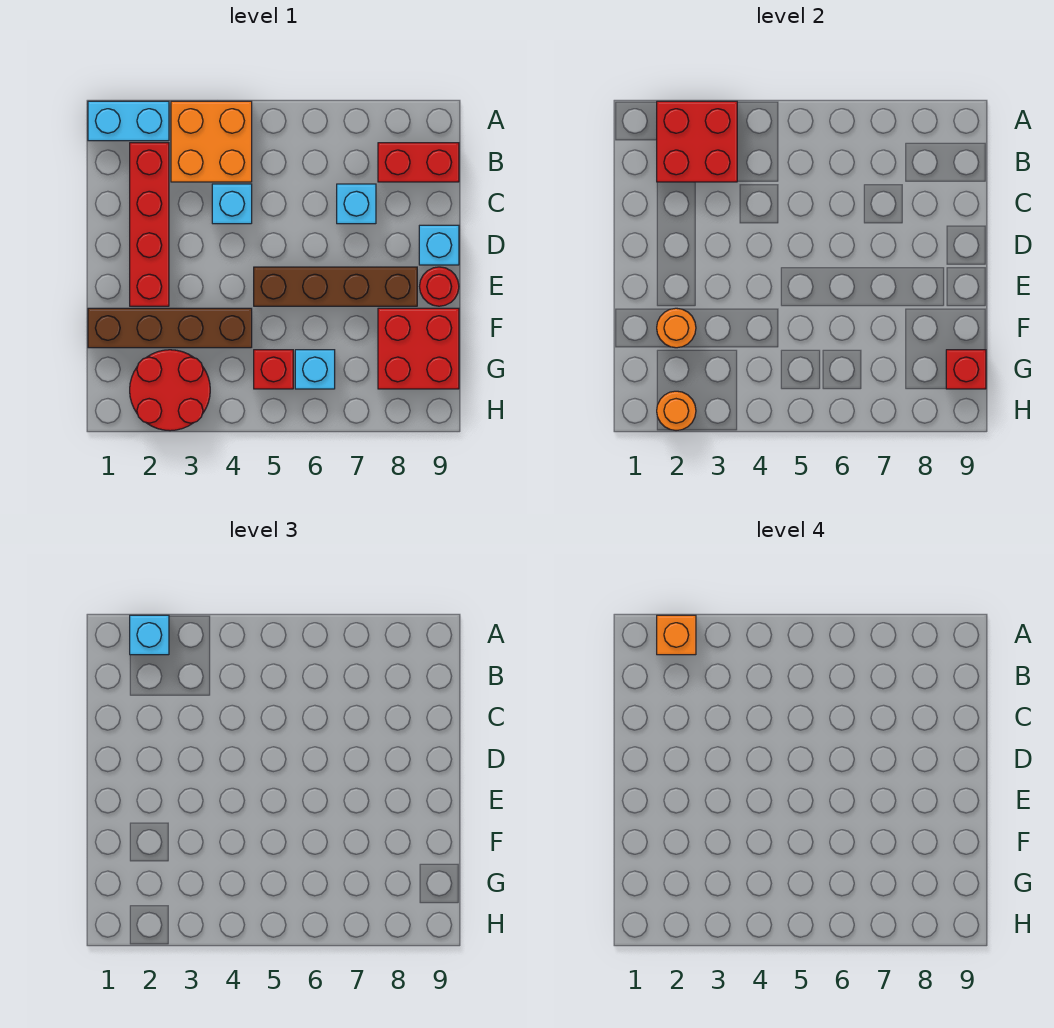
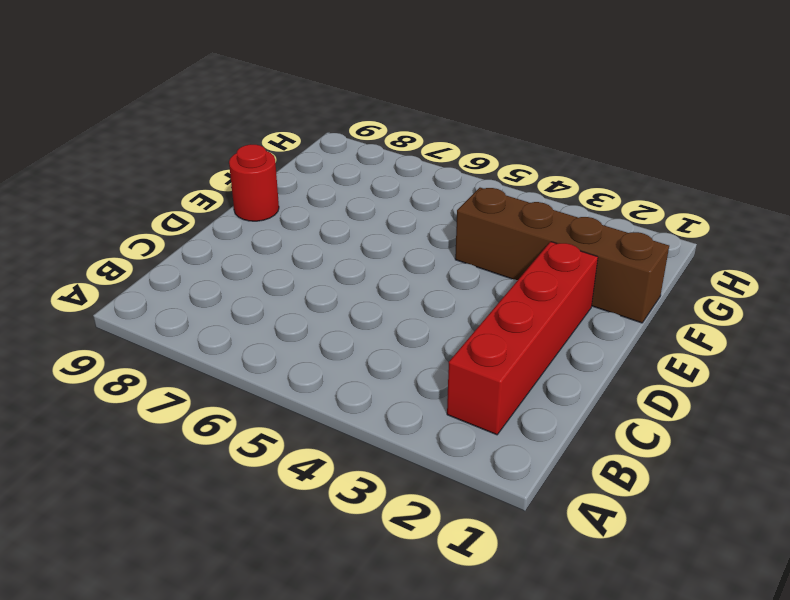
none -> cyan 1x2 brick [88,101,169,141]
none -> orange 2x2 brick [171,101,252,182]
none -> red 1x2 brick [378,143,459,182]

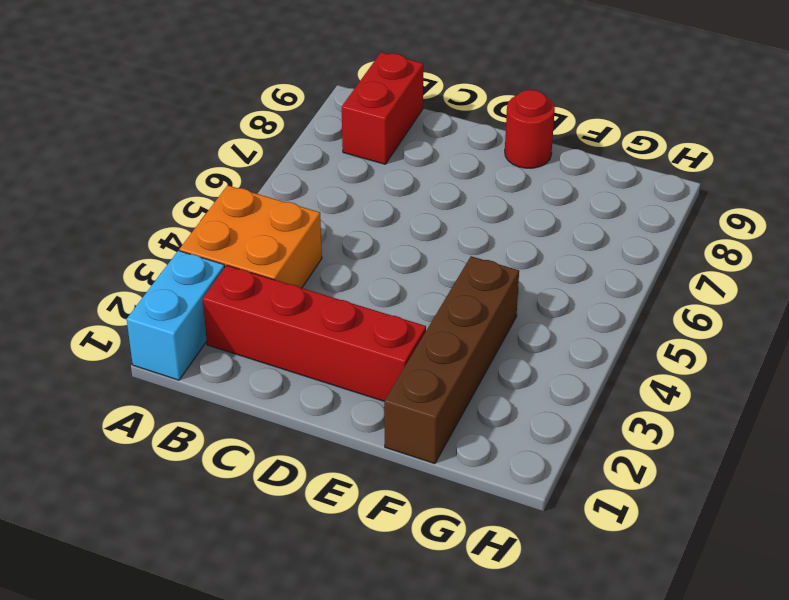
none -> cyan 1x1 brick [212,184,252,224]
none -> cyan 1x1 brick [337,184,376,224]
none -> cyan 1x1 brick [419,225,459,265]

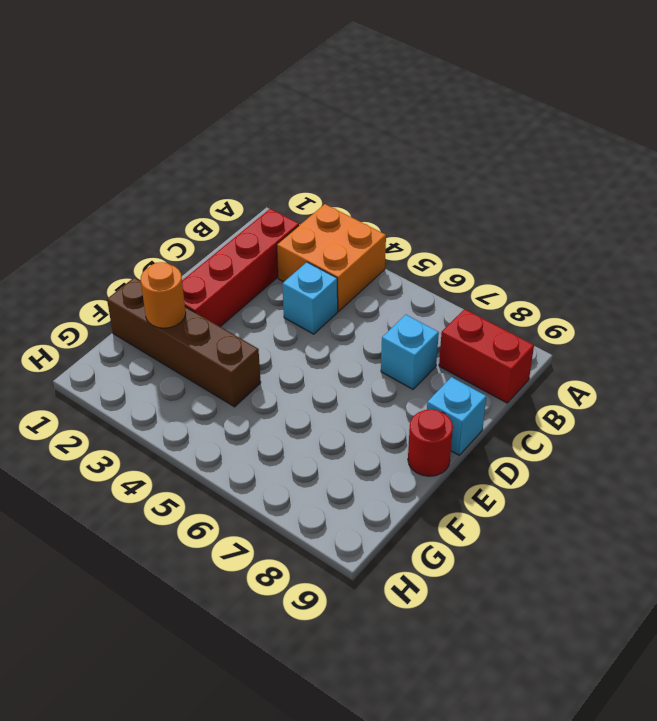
none -> cyan 1x2 brick [88,101,169,141]
none -> brown 1x4 brick [254,267,417,306]
none -> red 2x2 brick [378,308,459,389]

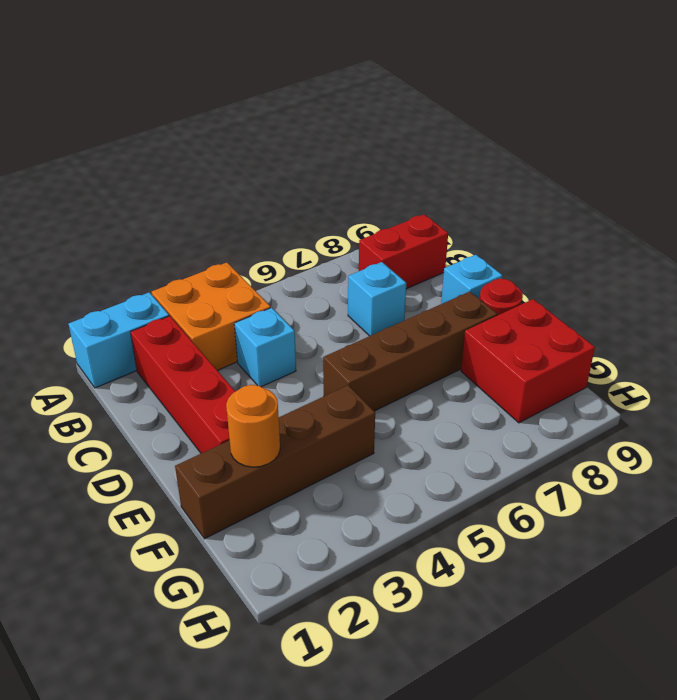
none -> red 2x2 round brick [130,350,210,431]
none -> red 1x1 brick [254,350,293,389]
none -> cyan 1x1 brick [295,350,335,389]

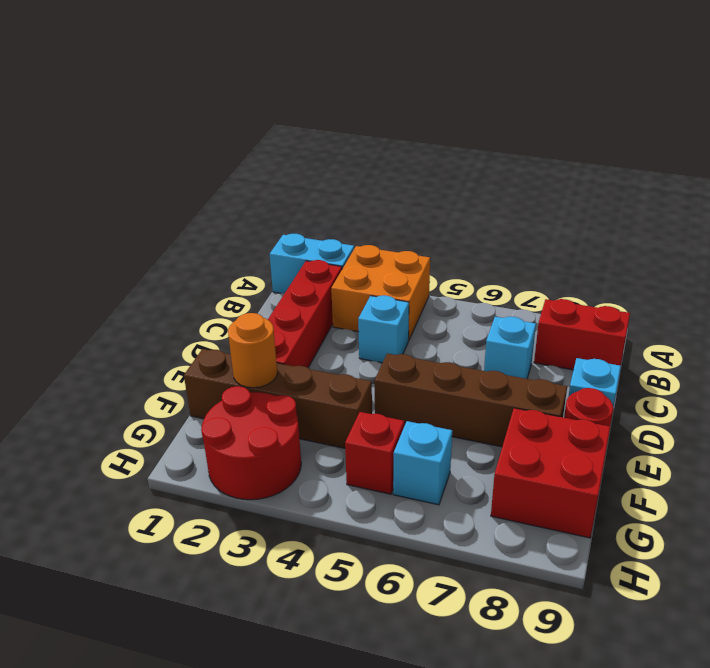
none -> red 2x2 brick [657,101,737,182]
none -> red 1x1 brick [946,350,986,389]
none -> orange 1x1 round brick [657,391,696,431]

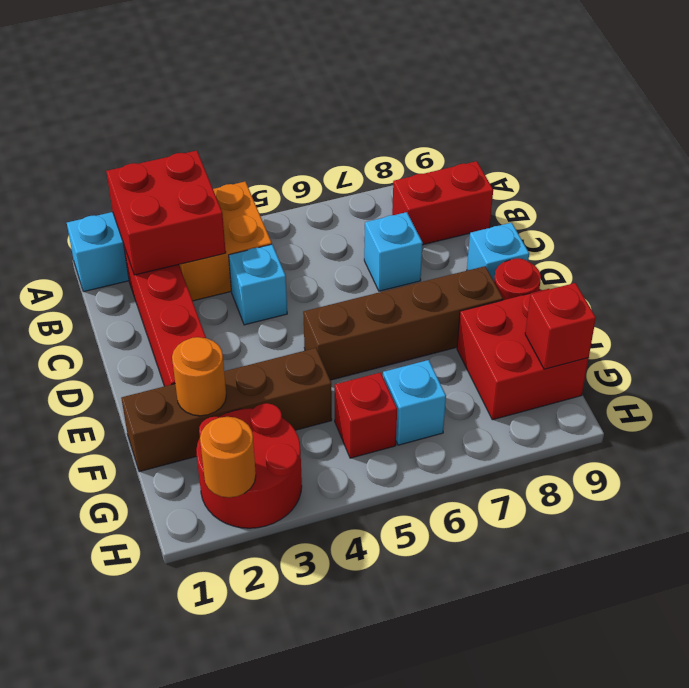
none -> cyan 1x1 brick [130,615,169,655]
none -> orange 1x1 brick [657,615,696,655]

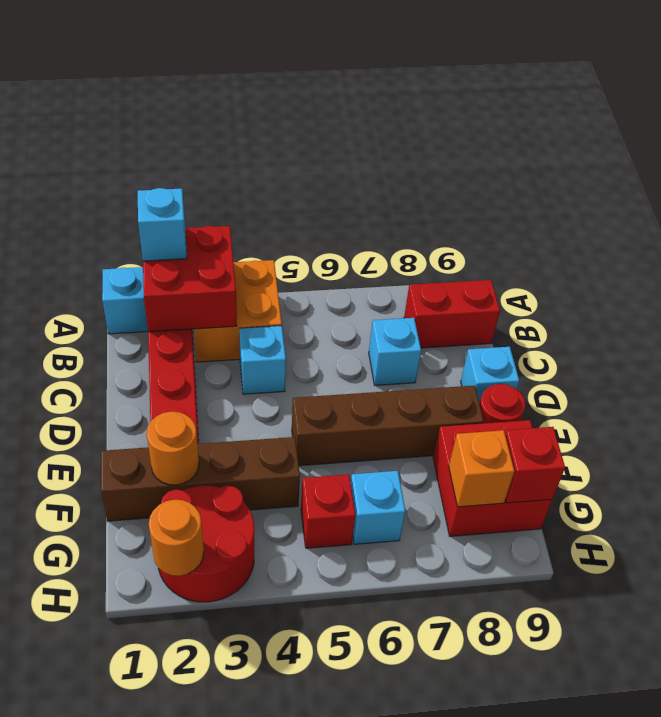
orange 1x1 brick [449,430,514,507] -> orange 1x1 brick moved to [657,615,696,655]

